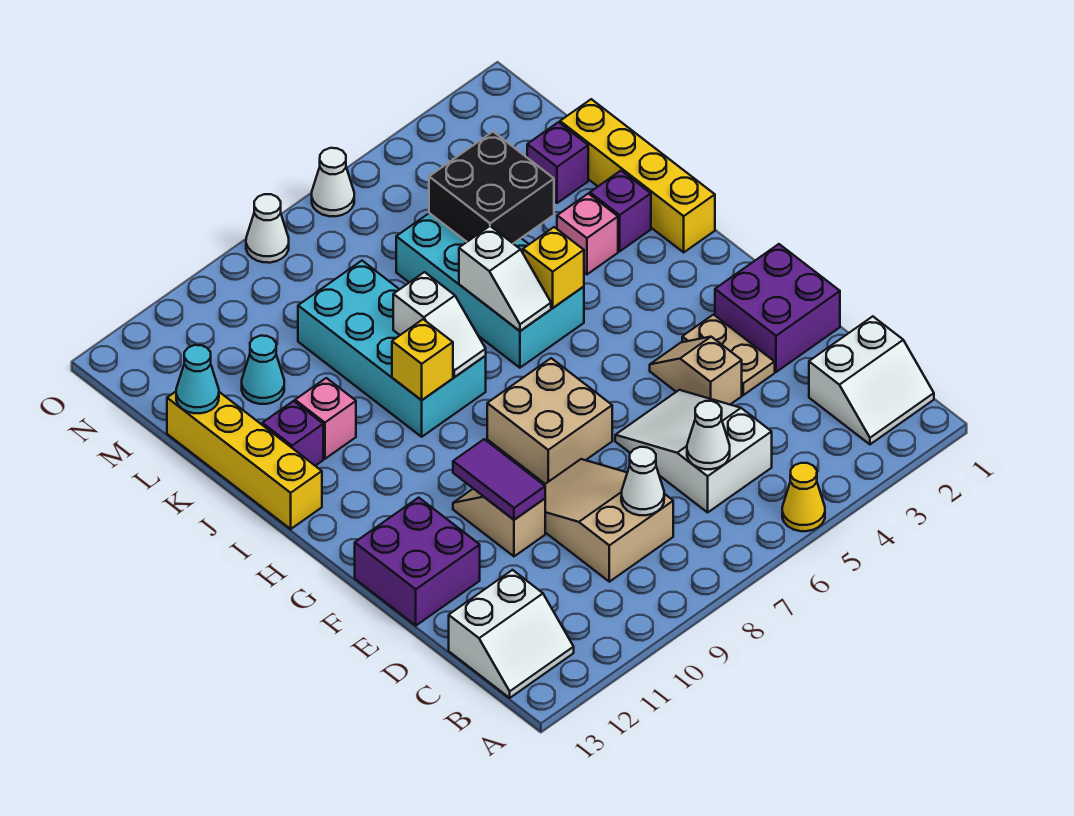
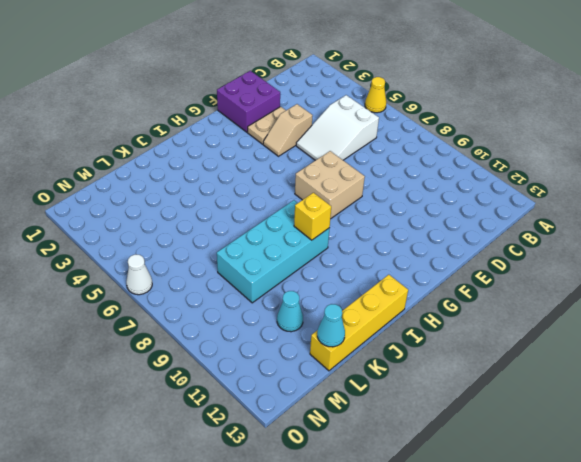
none -> white 2x2 slope [809,316,934,444]
none -> white 2x2 slope [449,570,574,698]
none -> tan 2x3 slope [544,459,673,582]
none -> tan 1x2 slope [453,489,545,556]

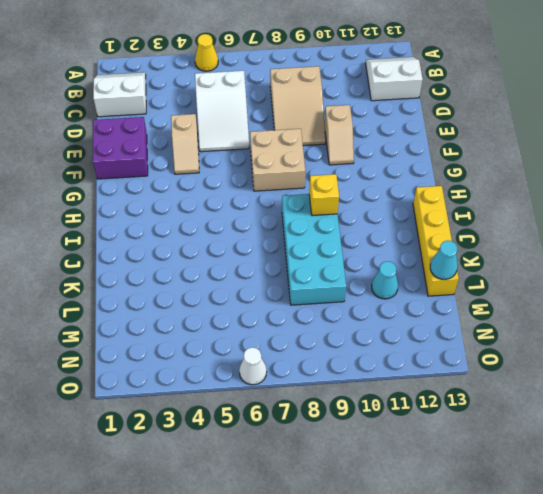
none -> tan 1x2 plate [682,315,775,395]
none -> purple 2x2 brick [355,498,480,626]
none -> yellow 1x4 brick [560,99,715,252]
none -> cyan 2x4 brick [396,213,584,368]

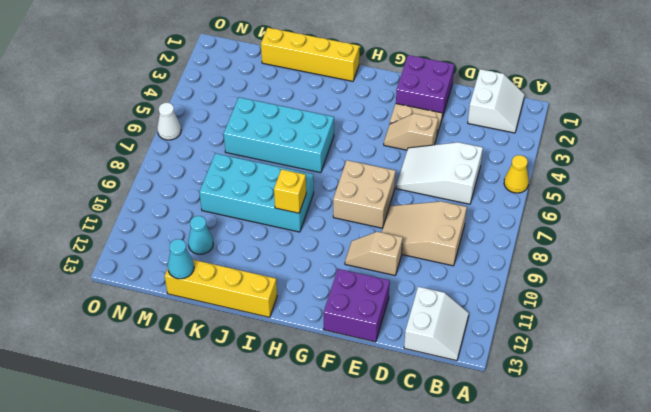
none -> purple 1x1 brick [590,171,651,251]
none -> pink 1x1 brick [557,194,618,274]
none -> pink 1x1 brick [295,378,356,459]
none -> purple 1x1 brick [262,401,323,466]

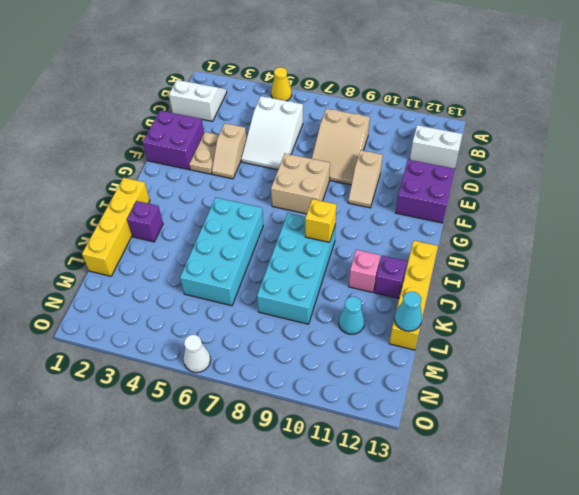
none -> pink 1x1 brick [557,194,618,274]
none -> purple 1x1 brick [527,122,588,203]
none -> white 1x1 cone [246,194,289,263]
none -> white 1x1 cone [687,401,730,469]

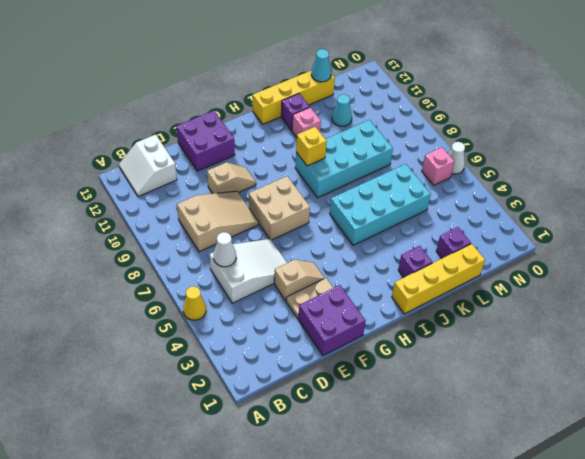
pink 1x1 brick [422,147,454,185] -> pink 1x1 brick moved to [557,194,618,274]
none -> white 2x2 slope [809,316,934,444]
none -> white 1x1 cone [246,194,289,263]
none -> white 1x1 cone [621,447,664,515]
none -> purple 1x2 tile [453,439,545,520]

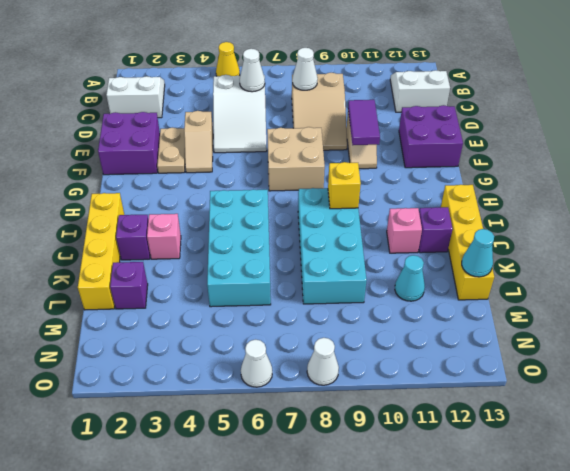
none -> yellow 1x1 brick [523,227,584,308]
none -> white 1x2 slope [459,226,551,331]
none -> white 1x2 slope [393,272,486,377]
none -> black 2x2 brick [429,132,554,243]

